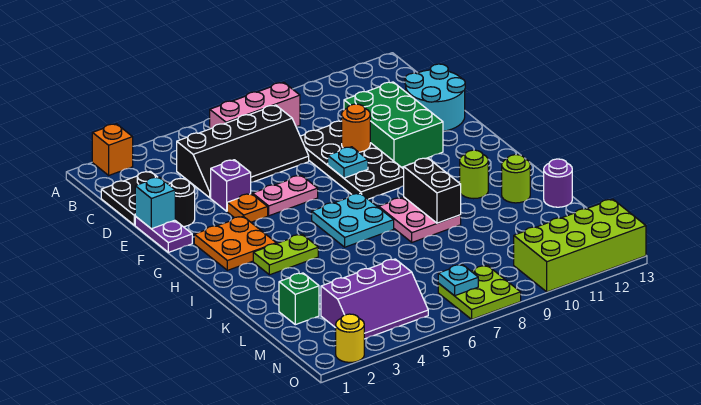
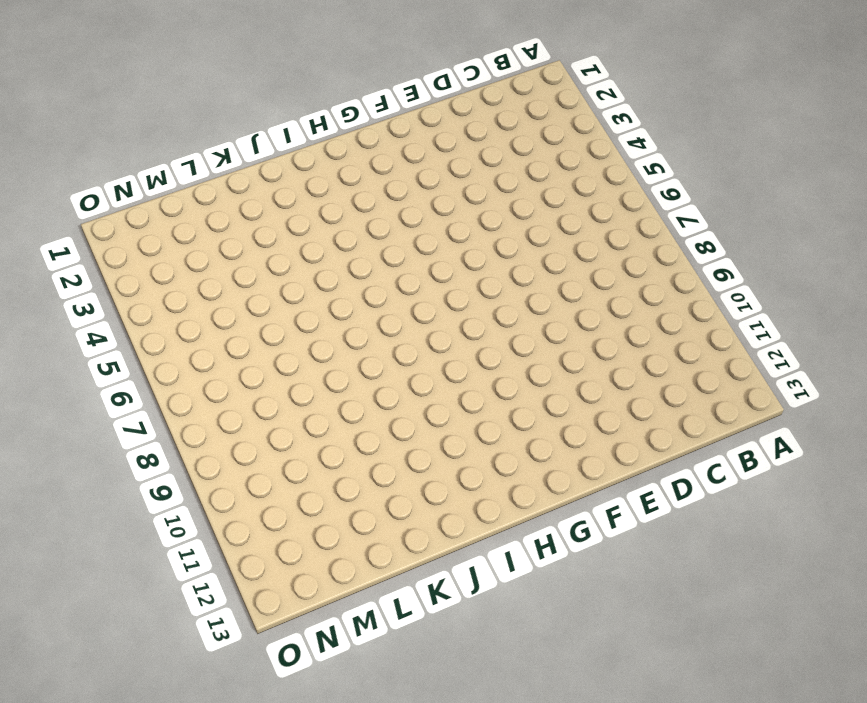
none -> orange 1x1 brick [92,124,133,175]
none -> pink 1x3 brick [210,82,300,129]
none -> black 2x2 plate [101,171,158,225]

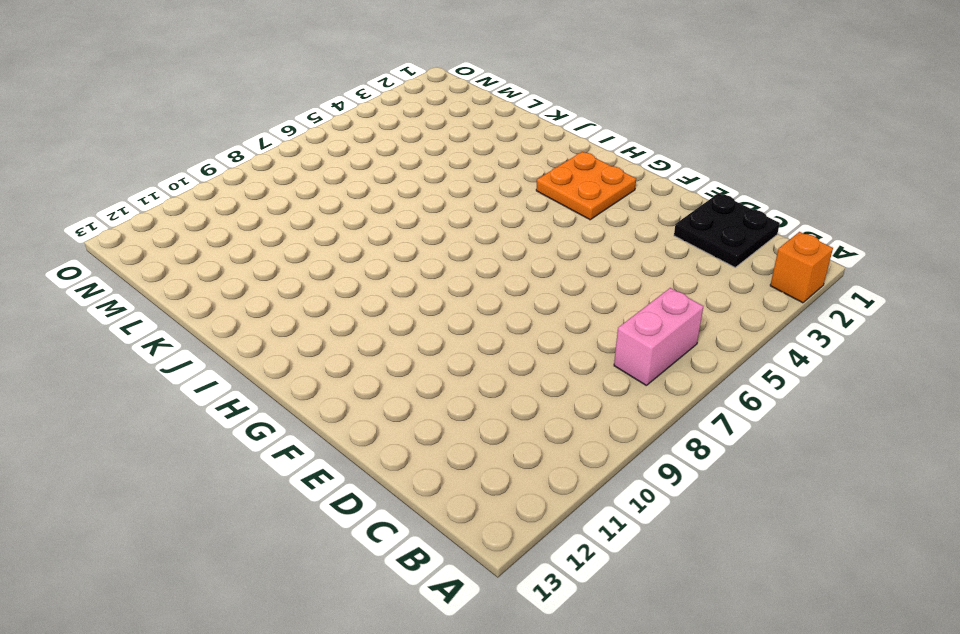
pink 1x2 brick [614,288,703,386] -> pink 1x3 brick [210,82,300,129]
none -> black 2x4 slope [177,105,309,198]
none -> black 2x4 plate [300,121,404,199]
none -> green 2x3 brick [344,82,443,167]

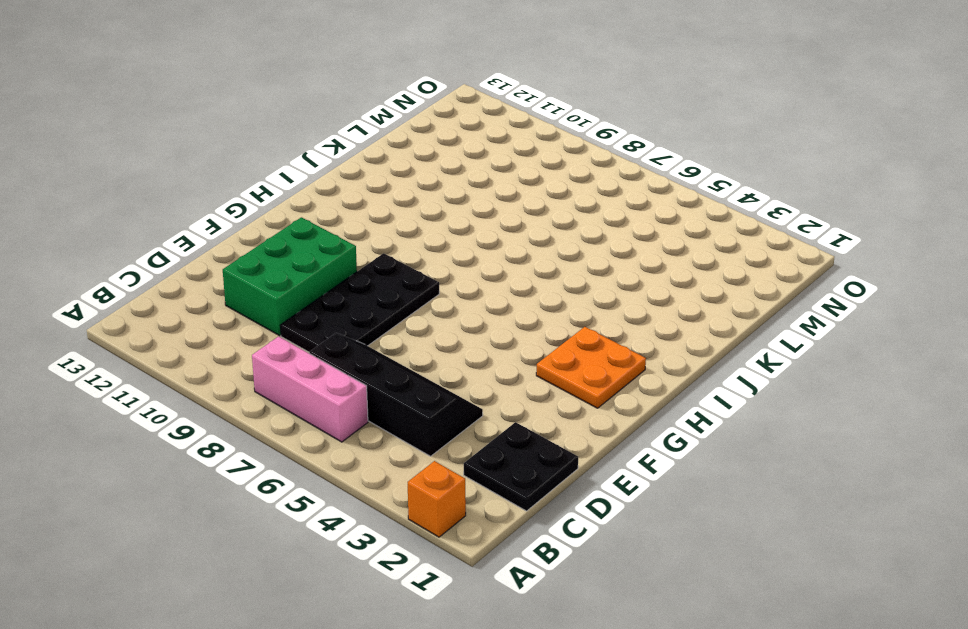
none -> cyan 2x2 round brick [405,64,465,131]
none -> purple 1x2 plate [135,217,192,252]
none -> black 1x1 round brick [169,179,195,227]

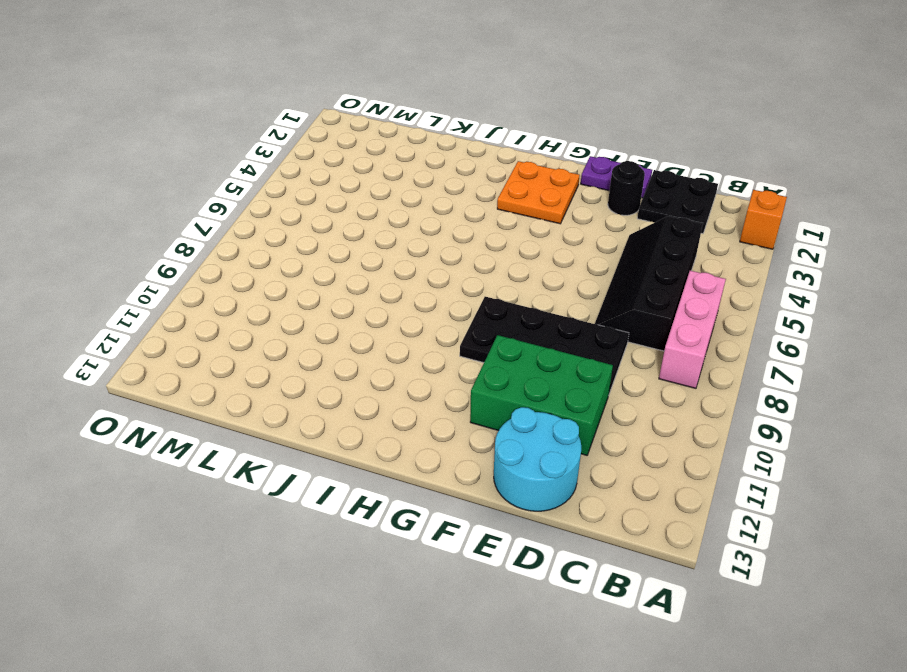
none -> purple 1x1 brick [211,160,251,211]
none -> orange 1x1 plate [227,194,268,222]
none -> pink 1x2 plate [253,175,318,216]

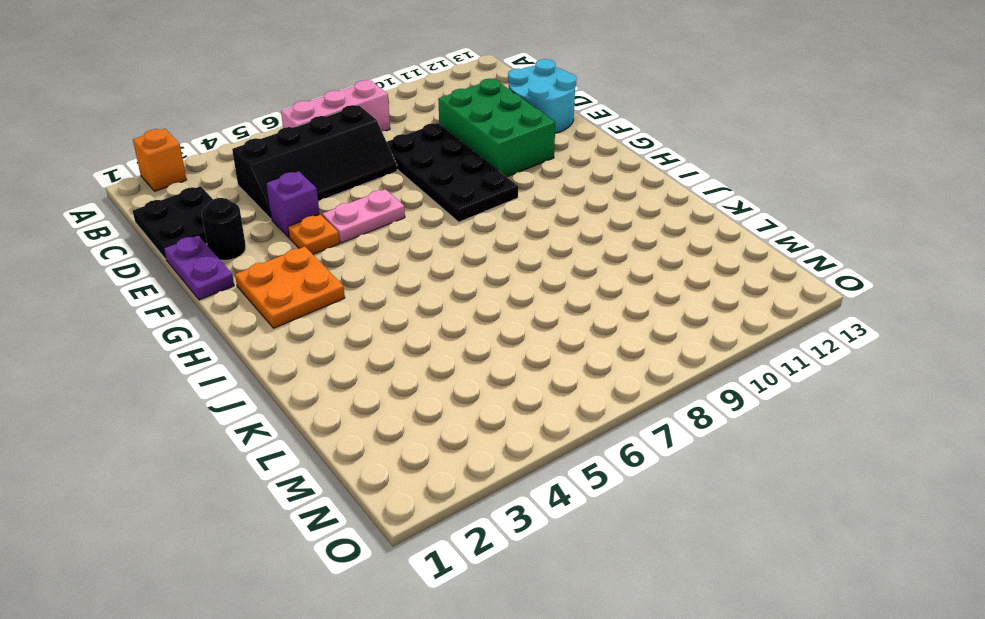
none -> cyan 2x2 plate [312,193,394,247]
none -> lime 1x2 plate [253,234,318,275]
none -> pink 2x2 plate [379,197,461,242]

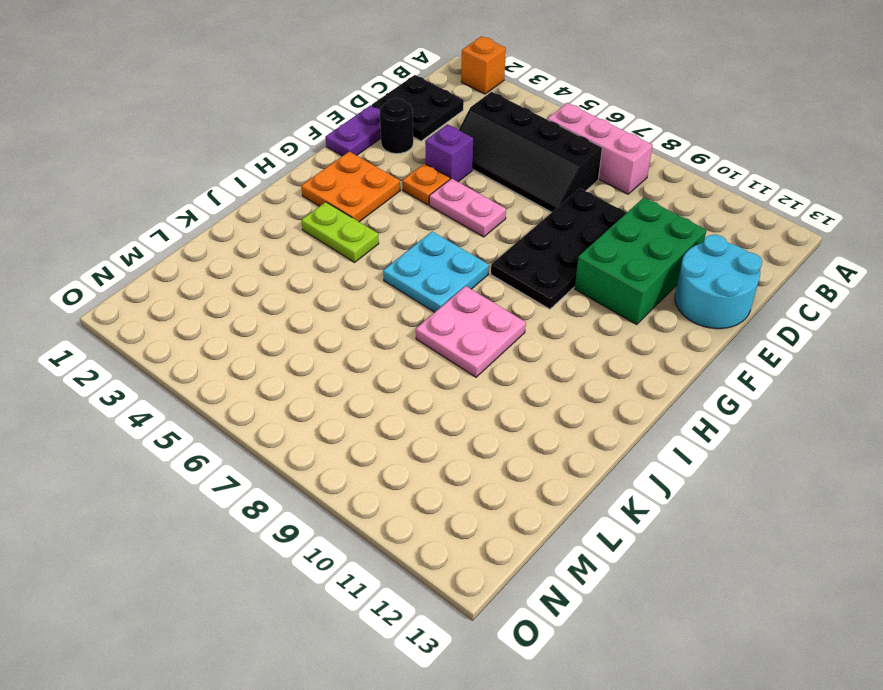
none -> lime 1x1 round brick [460,150,488,199]
none -> lime 1x1 round brick [502,155,530,203]
none -> purple 1x1 round brick [544,159,572,207]

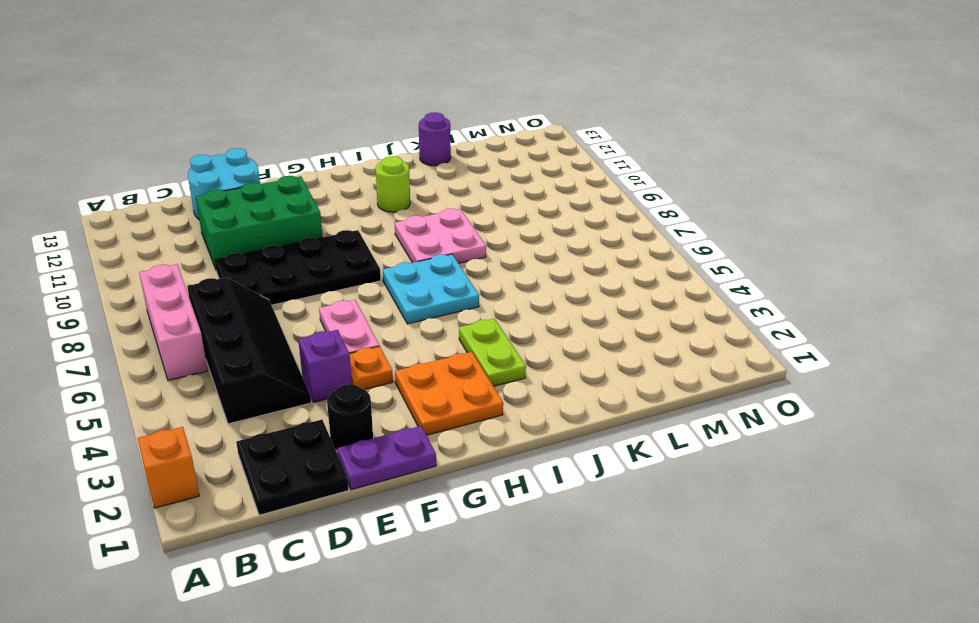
none -> lime 1x1 round brick [502,155,530,203]
none -> green 1x1 brick [279,273,319,325]
none -> purple 2x3 slope [321,259,428,339]

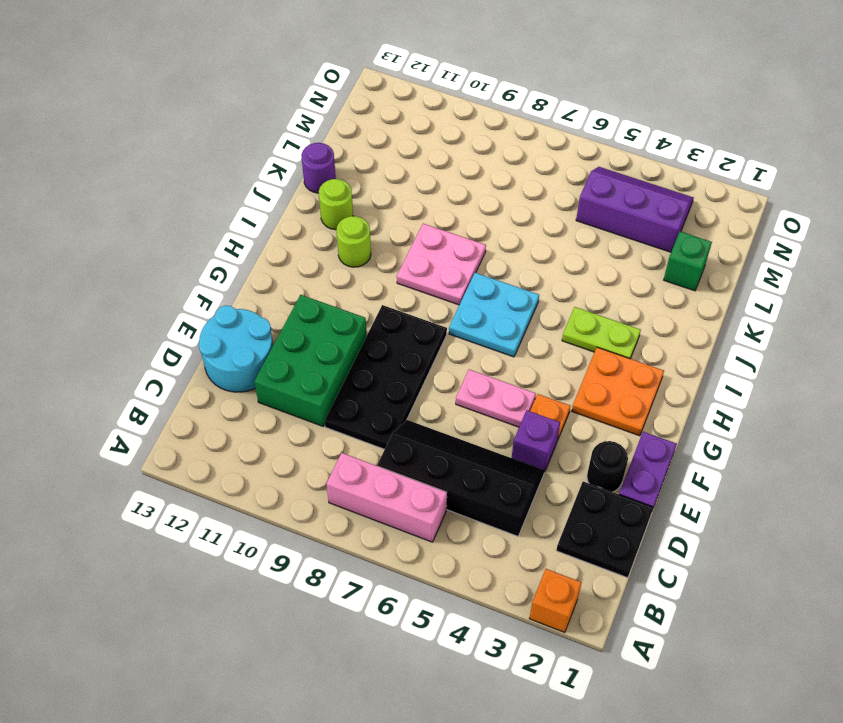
none -> lime 2x2 plate [438,265,521,319]
none -> lime 2x4 brick [514,199,646,292]
none -> yellow 1x1 round brick [336,314,364,362]

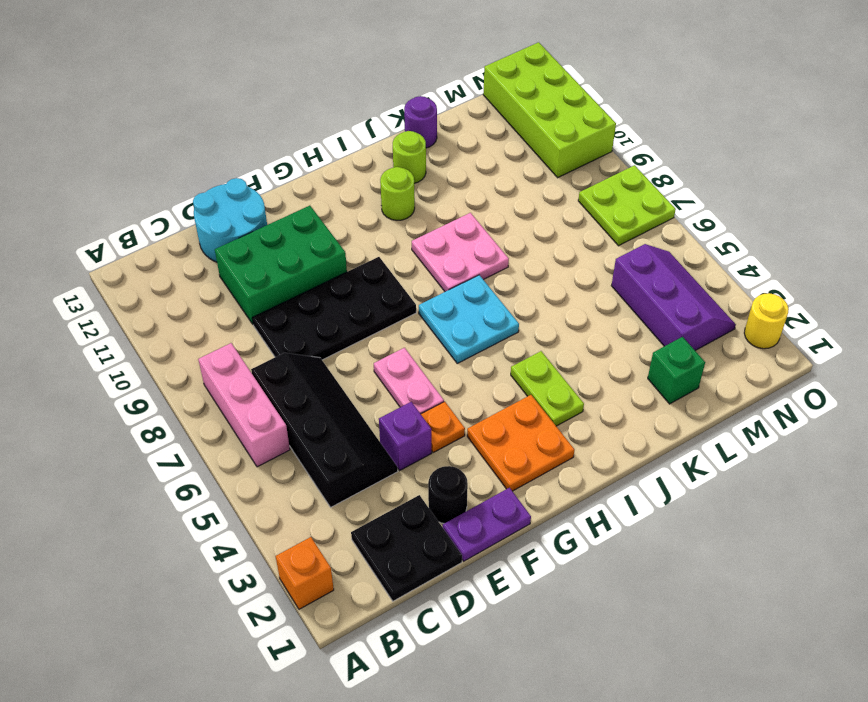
none -> cyan 1x1 brick [135,177,175,229]
none -> orange 1x1 round brick [342,104,370,152]
none -> cyan 1x1 plate [328,147,368,178]

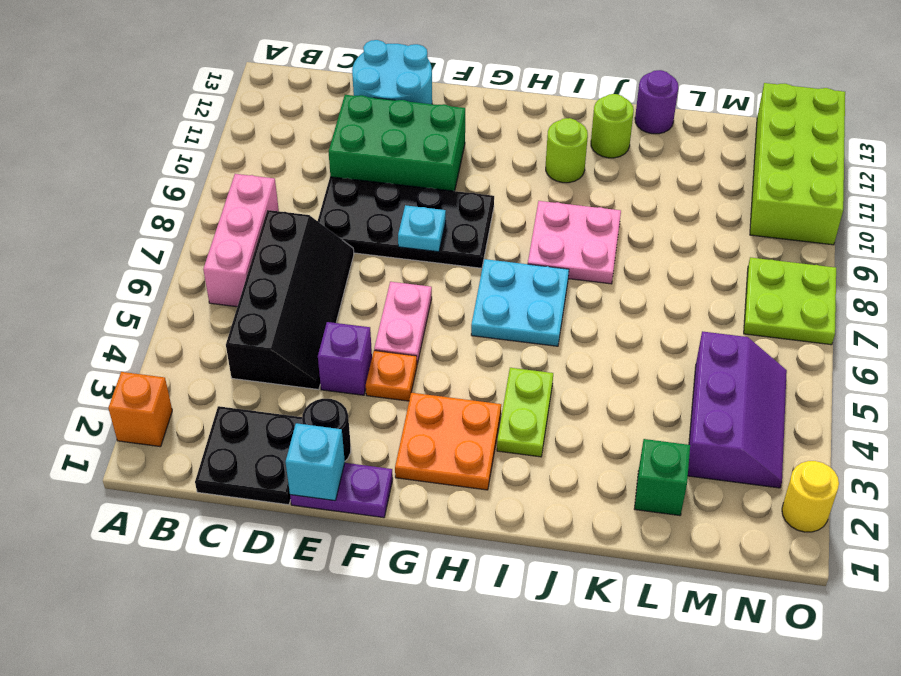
none -> orange 1x1 round brick [342,104,370,152]
none -> black 1x2 brick [404,158,461,223]
none -> cyan 1x1 plate [438,264,478,296]

